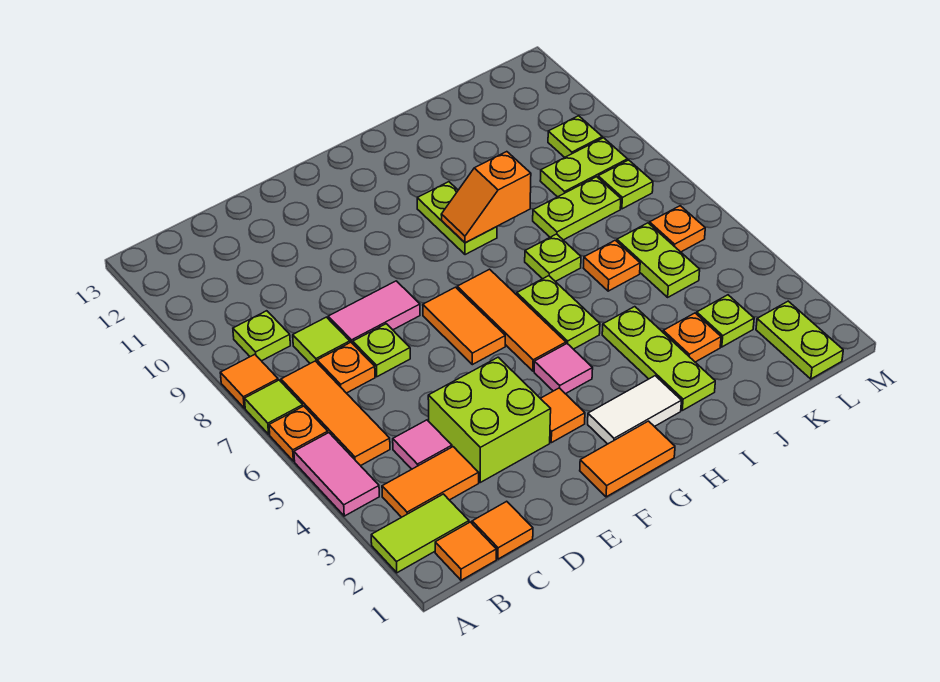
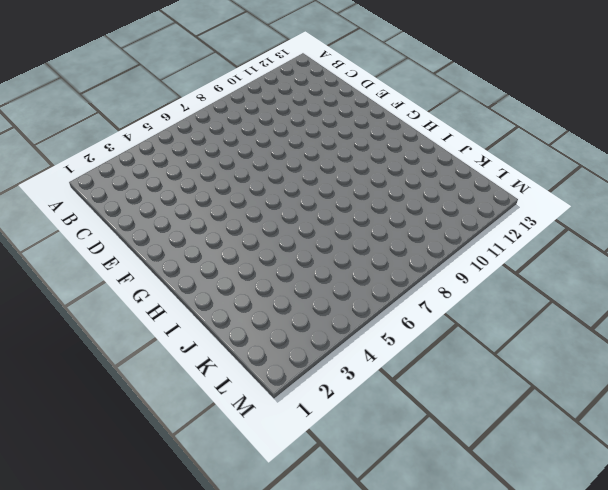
none -> lime 1x2 tile [371,494,469,573]
none -> pink 1x2 tile [294,433,379,516]
none -> orange 1x1 plate [269,406,328,461]
none -> lime 1x1 tile [245,380,303,434]

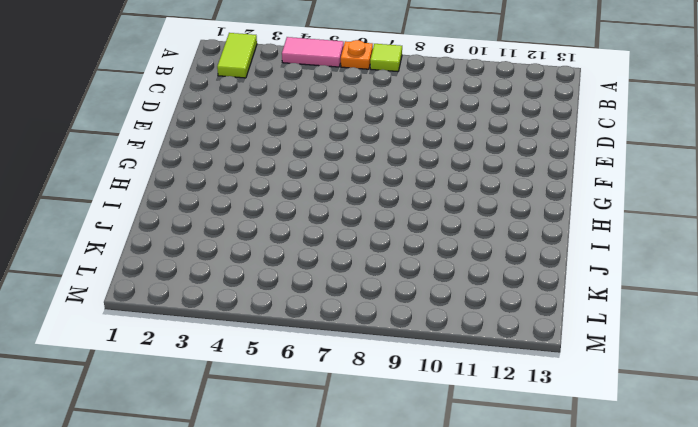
none -> orange 1x1 tile [220,354,278,408]
none -> orange 1x1 tile [435,522,496,580]
none -> orange 1x2 tile [382,447,479,517]
none -> orange 1x3 tile [281,361,390,466]

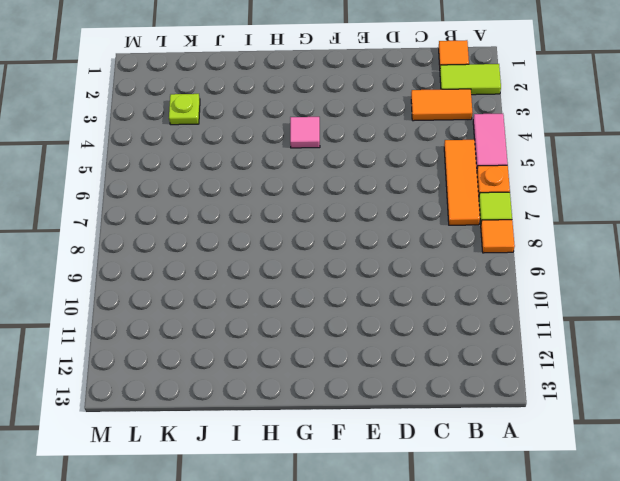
none -> lime 1x1 plate [233,311,290,361]
none -> orange 1x1 tile [472,501,533,559]
none -> pink 1x1 tile [393,420,452,469]
none -> orange 1x1 plate [317,342,375,393]

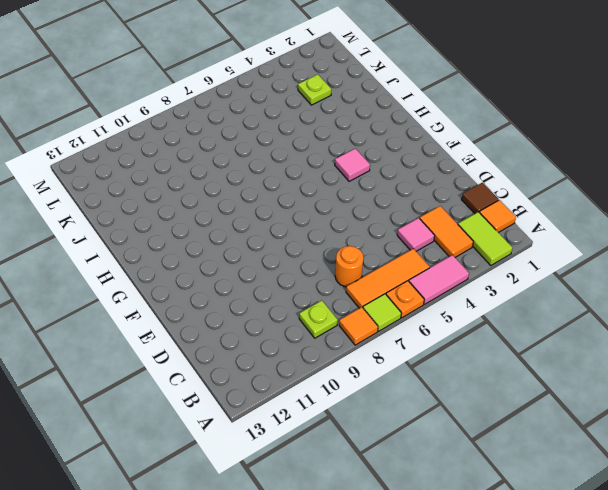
brown 1x1 tile [462,183,499,214] -> orange 1x1 tile [472,501,533,559]
orange 1x1 round brick [335,246,363,287] -> orange 1x1 plate [317,342,375,393]
none -> lime 1x1 tile [293,317,350,363]
none -> lime 2x2 brick [428,357,551,482]
none -> lime 1x1 plate [353,324,410,377]
none -> pink 1x2 tile [328,281,420,344]

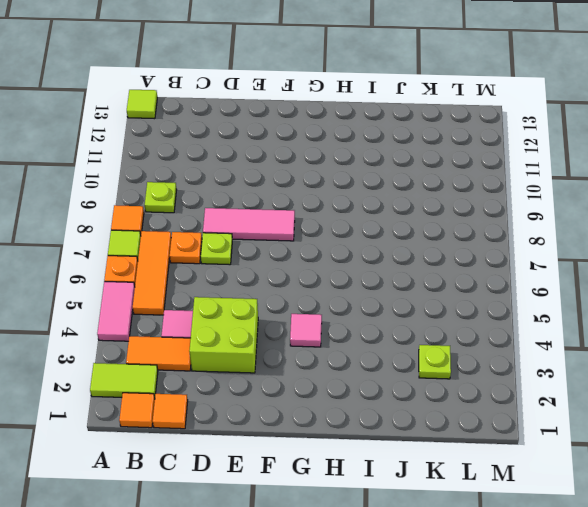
lime 1x1 tile [127,90,157,119] -> lime 1x1 tile moved to [293,317,350,363]
pink 1x3 tile [203,208,295,241] -> pink 1x2 tile [328,281,420,344]
none -> orange 1x2 tile [580,421,675,497]
none -> orange 1x1 tile [540,388,585,443]
none -> orange 1x2 tile [423,287,505,365]
none -> white 1x2 tile [588,376,681,444]

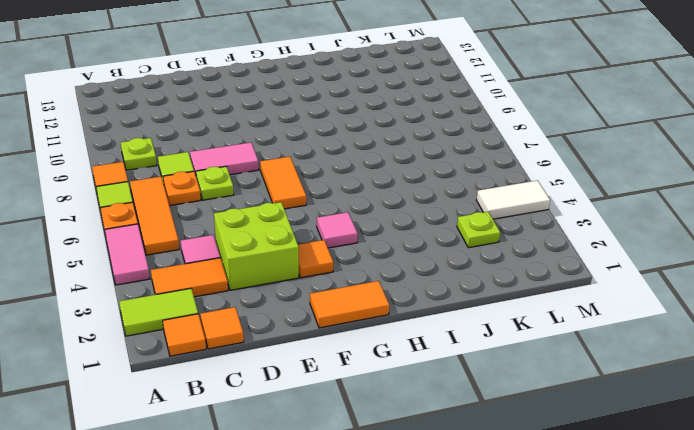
white 1x2 tile [477,180,550,219] -> white 1x2 tile moved to [588,376,681,444]
none -> orange 1x3 tile [457,269,566,371]
none -> lime 1x2 plate [517,276,600,349]
none -> lime 1x2 plate [417,182,497,255]
none -> lime 1x3 plate [602,307,715,410]

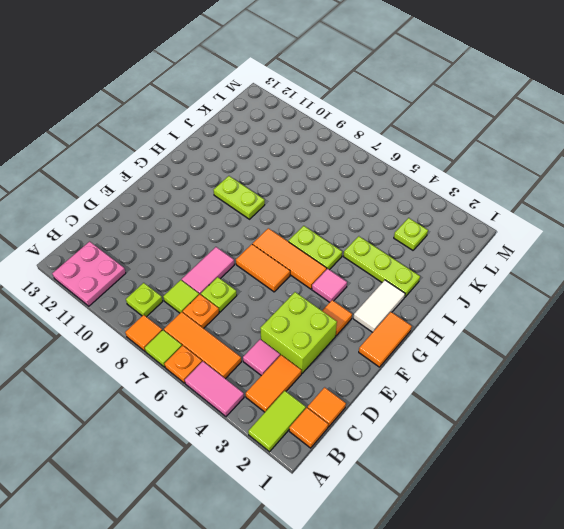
pink 2x2 plate [52,242,126,306] -> none
none -> lime 1x1 plate [525,234,581,282]
none -> orange 1x1 plate [663,313,721,362]
none -> orange 1x1 plate [584,240,640,291]
none -> lime 1x2 plate [533,177,621,240]

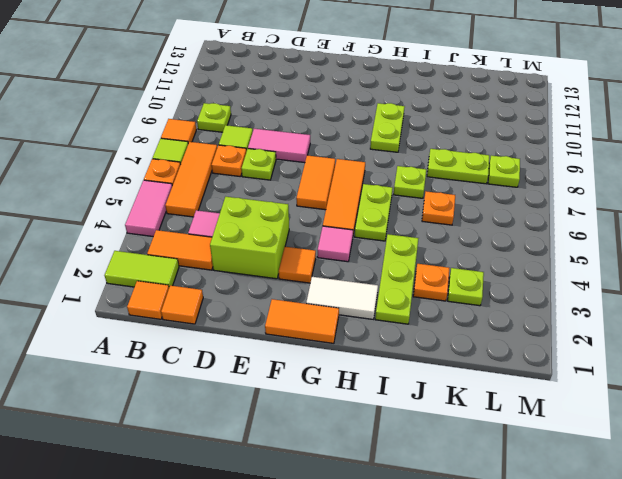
none -> lime 1x2 plate [617,223,700,297]
none -> lime 1x2 plate [540,138,627,197]
none -> lime 1x2 plate [756,301,843,379]
none -> orange 1x1 plate [649,206,705,252]

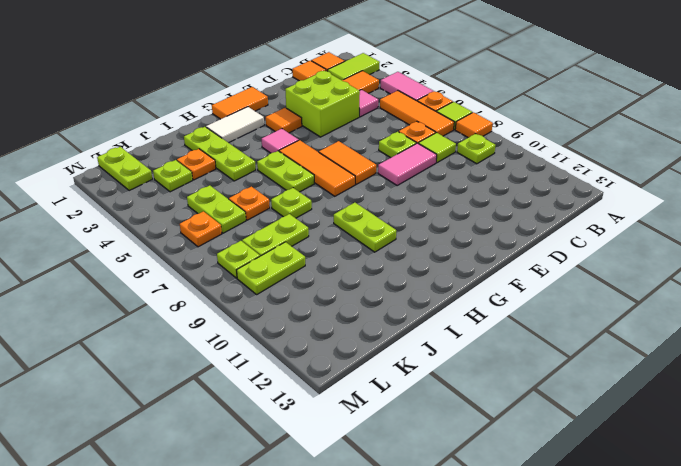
none -> lime 1x1 plate [548,116,602,157]
none -> orange 1x2 slope [441,152,531,243]

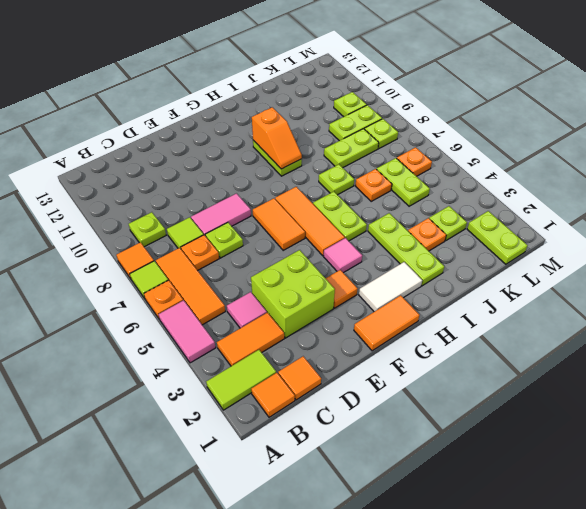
orange 1x2 slope [252,107,302,169] -> orange 1x2 slope turned to [441,152,531,243]

